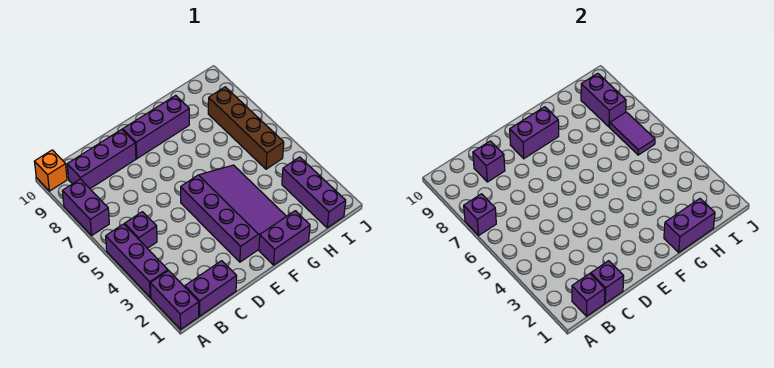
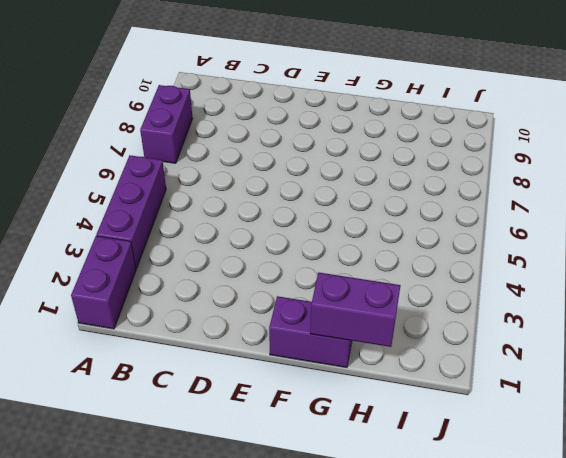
none -> orange 1x1 brick [34,150,67,191]
none -> purple 1x2 brick [185,261,237,316]
none -> purple 1x1 brick [125,212,157,248]

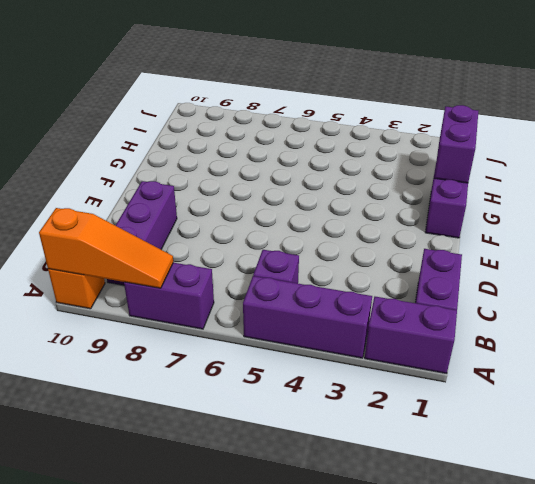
orange 1x3 slope [39,208,173,288] -> none
none -> purple 3x4 slope [181,165,286,262]
none -> purple 1x3 brick [123,95,189,159]
none -> purple 1x3 brick [282,157,346,228]

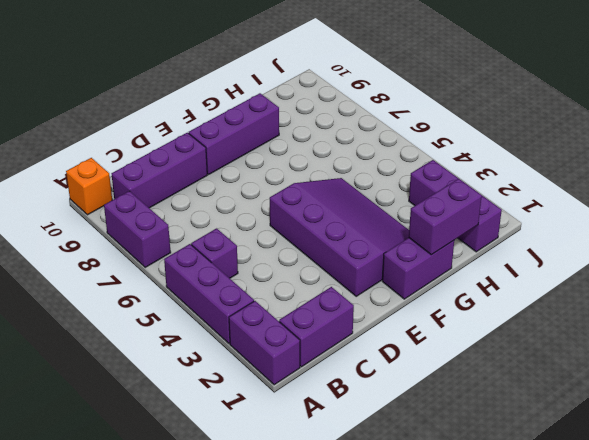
none -> brown 1x4 brick [208,87,284,169]
none -> purple 1x1 brick [464,194,496,235]
none -> purple 1x1 brick [572,274,605,316]

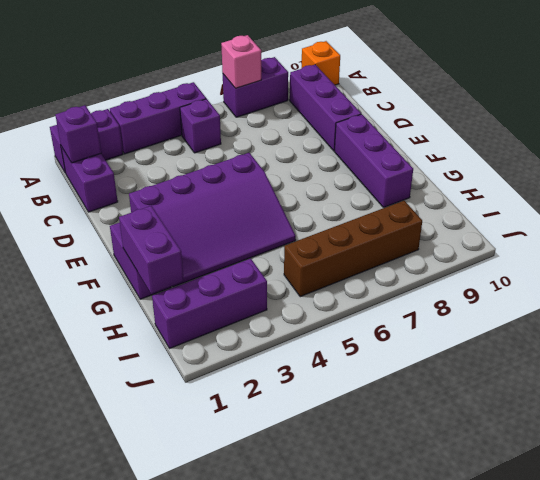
pink 1x1 brick [221,35,261,88] -> purple 1x1 brick [464,194,496,235]
none -> purple 1x1 brick [591,261,624,303]
none -> purple 1x1 brick [473,141,505,182]
none -> purple 1x2 brick [510,107,559,159]

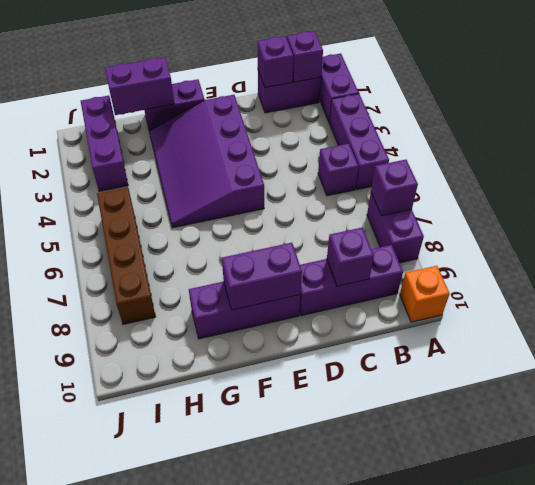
none -> purple 1x2 tile [610,112,655,155]
none -> purple 1x2 brick [581,73,626,127]

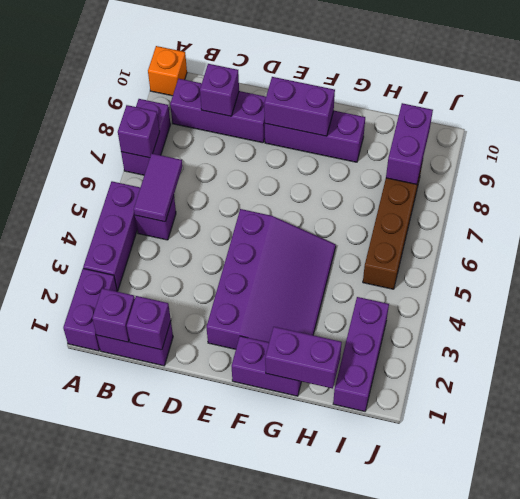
purple 1x2 tile [134,153,183,222] -> purple 1x2 tile moved to [610,112,655,155]

